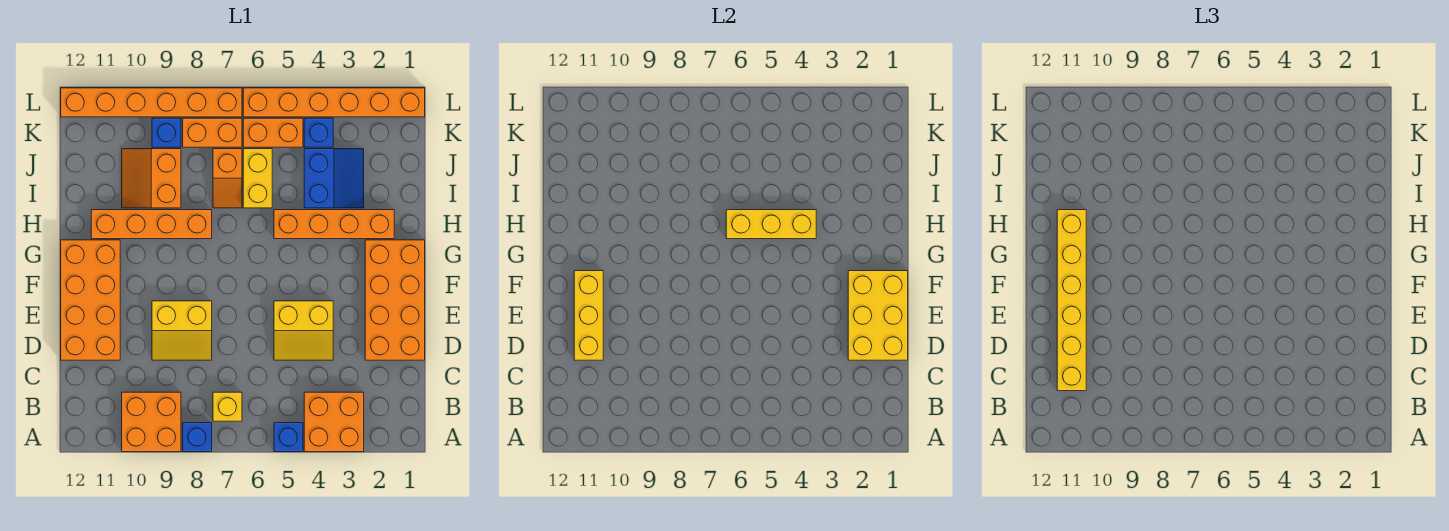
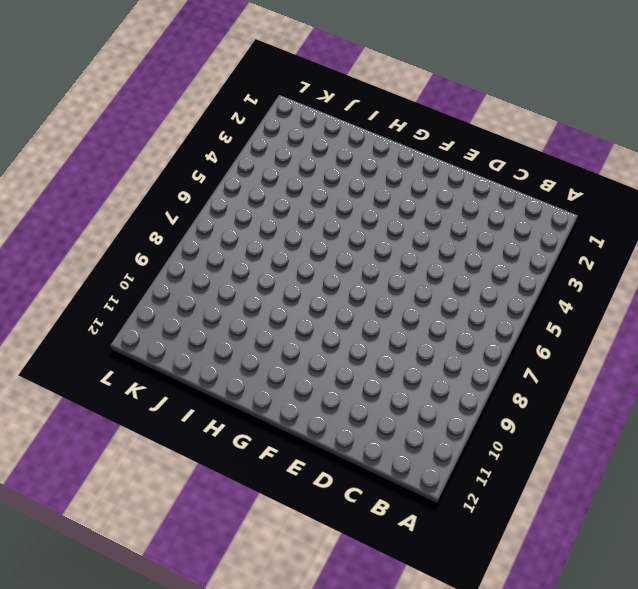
none -> orange 2x2 brick [304,392,364,452]
none -> blue 1x1 brick [274,423,303,452]
none -> blue 1x1 brick [183,423,212,452]

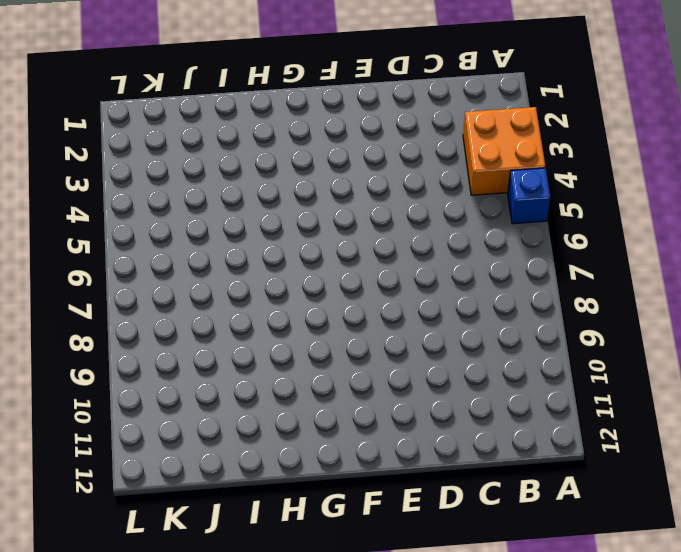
none -> blue 1x1 brick [183,423,212,452]
none -> orange 2x2 brick [122,392,181,452]
none -> yellow 1x1 brick [213,392,242,421]

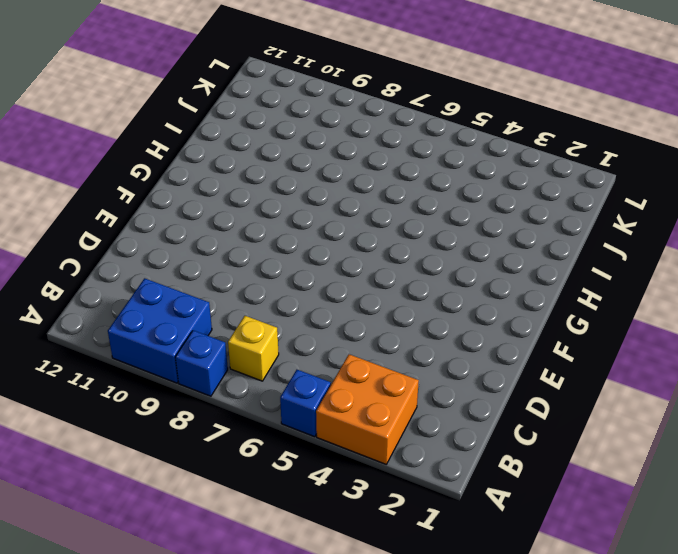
blue 2x2 brick [108,278,212,383] -> orange 2x2 brick [122,392,181,452]
none -> orange 2x4 brick [365,240,425,360]
none -> yellow 2x2 slope [274,301,333,360]
none -> yellow 2x2 slope [152,301,212,360]

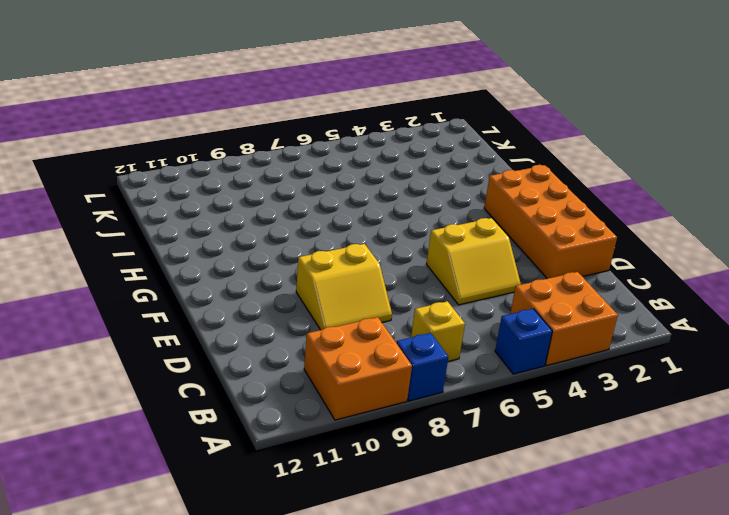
none -> orange 2x4 brick [61,240,120,360]
none -> orange 1x4 brick [274,210,394,239]
none -> orange 1x4 brick [91,210,212,239]

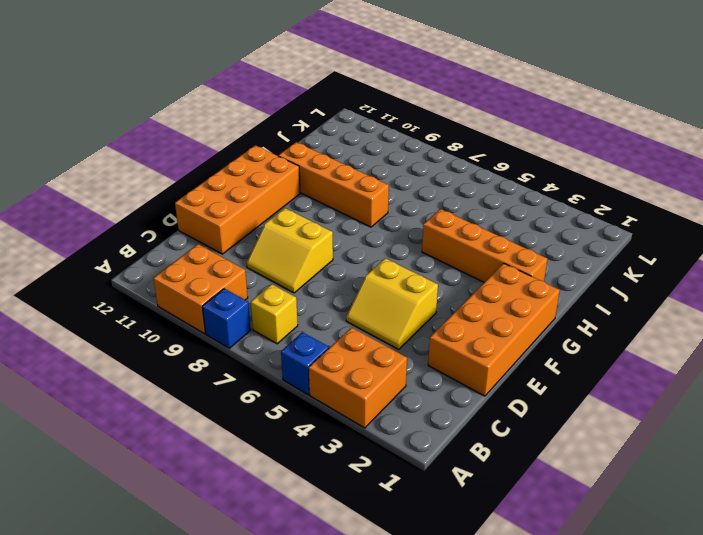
none -> blue 2x2 slope [304,149,364,208]
none -> yellow 1x2 brick [243,149,272,208]
none -> orange 1x2 slope [213,149,242,208]

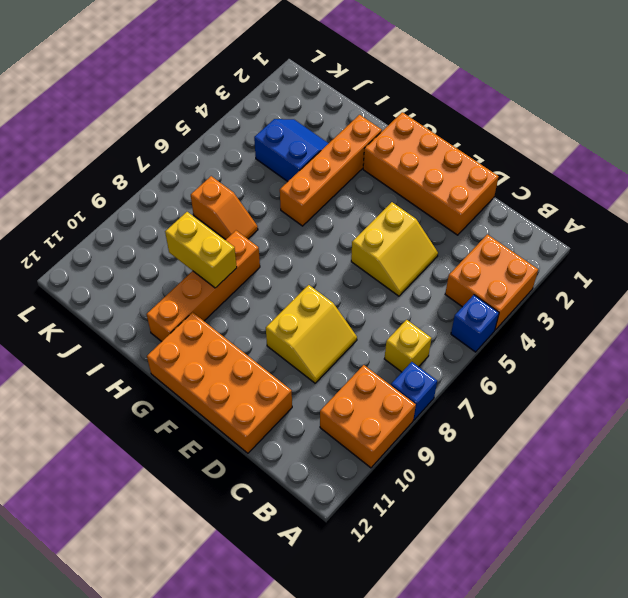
yellow 1x2 brick [165,212,237,288] -> yellow 1x2 brick moved to [243,149,272,208]
none -> orange 2x2 slope [122,149,181,208]
none -> blue 1x1 brick [304,118,333,147]
none -> orange 1x2 brick [243,118,303,147]

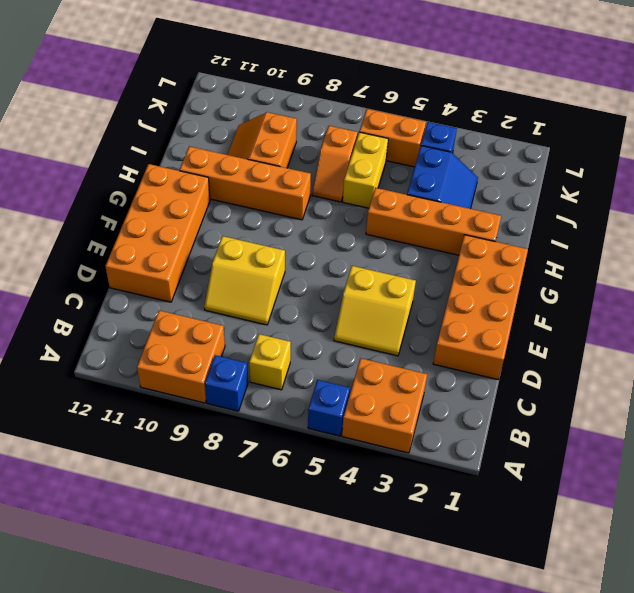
none -> orange 1x2 brick [183,118,242,147]
none -> blue 1x1 brick [152,118,181,147]
none -> orange 1x6 brick [243,88,425,117]

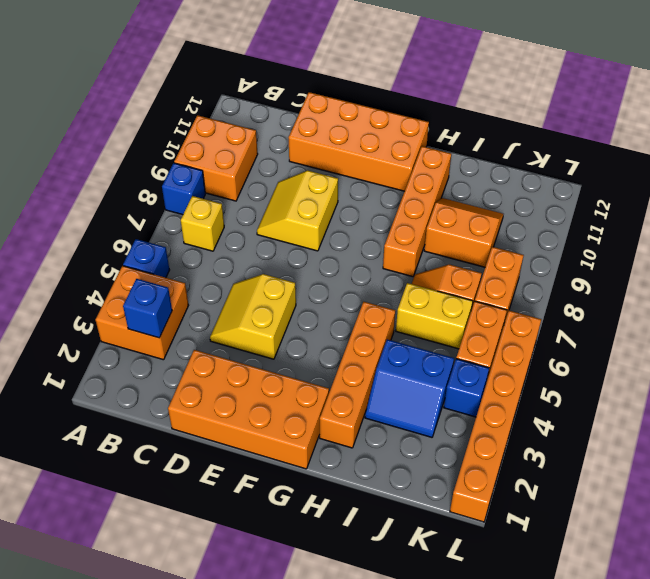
blue 1x1 brick [123,279,172,338] -> blue 1x1 brick moved to [152,118,181,147]
none -> orange 1x6 brick [61,88,242,117]
none -> yellow 2x3 brick [848,271,908,360]
none -> yellow 1x3 brick [574,271,603,360]

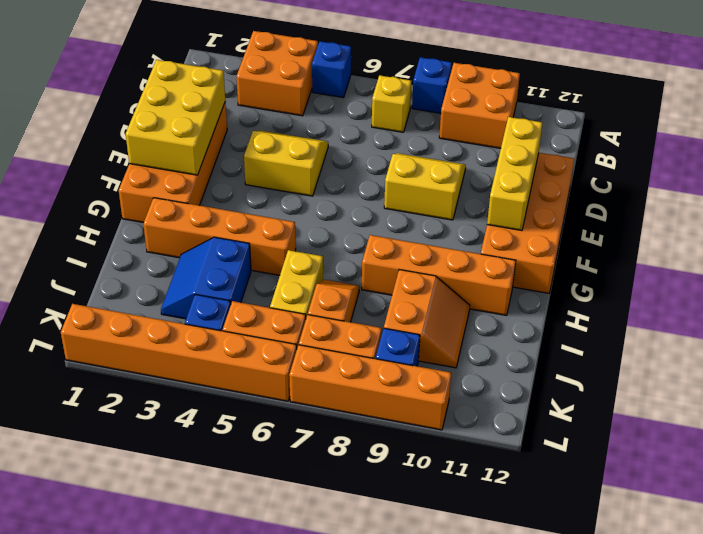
orange 1x4 brick [289,345,451,430] -> orange 1x6 brick [61,88,242,117]
none -> yellow 1x3 brick [726,210,816,239]
none -> yellow 1x6 brick [1057,210,1086,391]

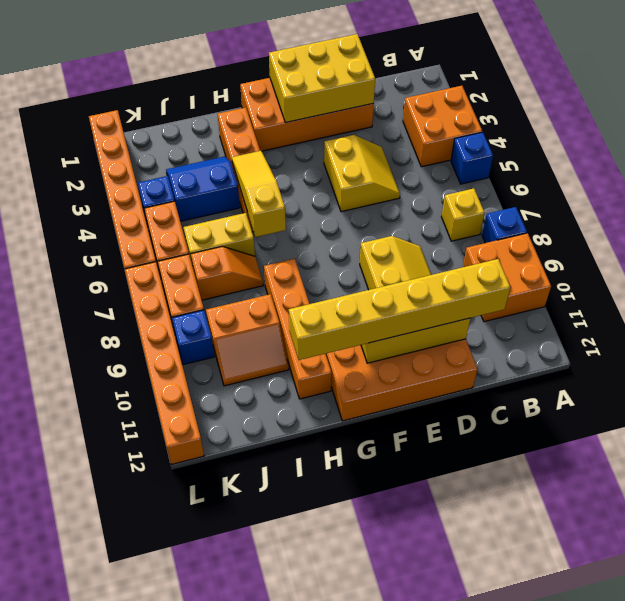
yellow 1x3 slope [232,151,286,237] -> yellow 1x3 brick [726,210,816,239]

